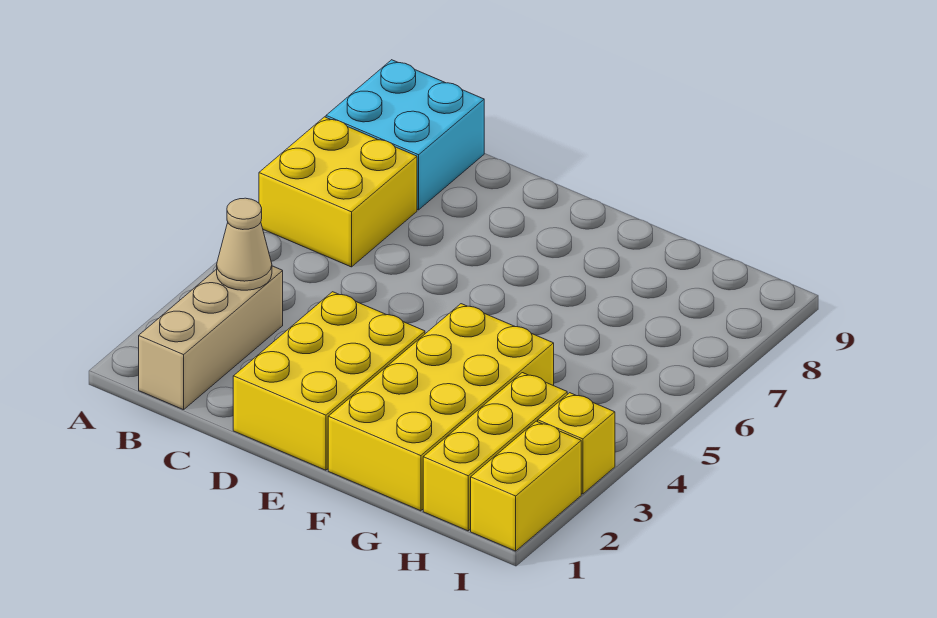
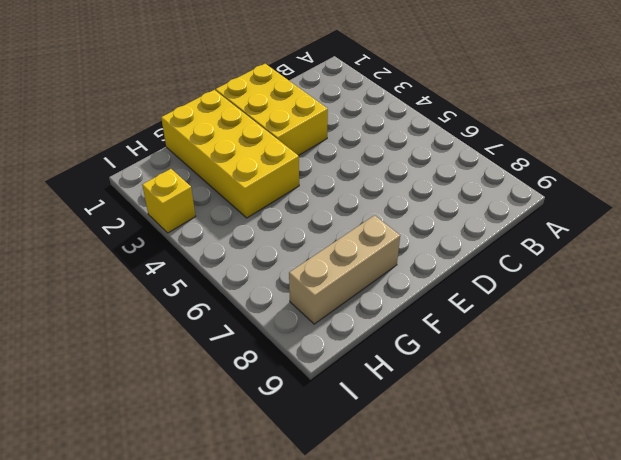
tan 1x3 brick [289,215,400,324] -> tan 1x3 brick turned to [139,266,283,410]
none -> yellow 2x2 brick [259,117,417,267]
none -> cyan 2x2 brick [326,60,484,210]

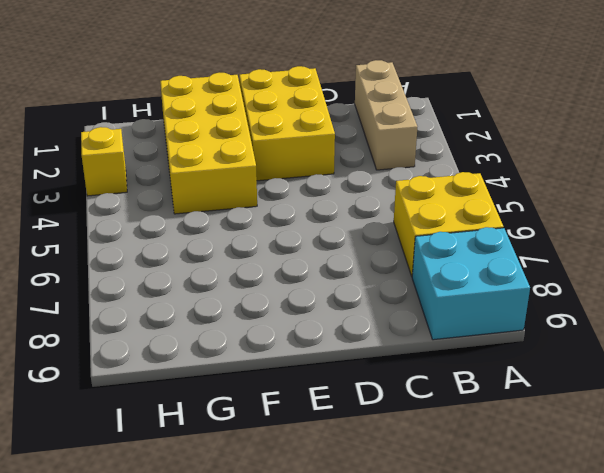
none -> yellow 1x3 brick [423,373,567,531]
none -> yellow 1x2 brick [471,421,581,551]

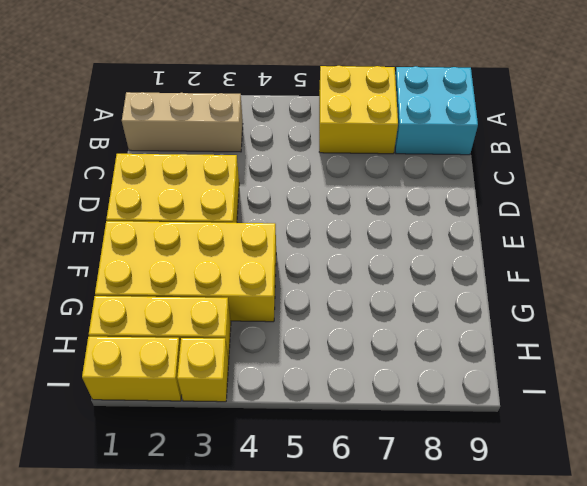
none -> tan 1x1 cone [217,198,272,290]

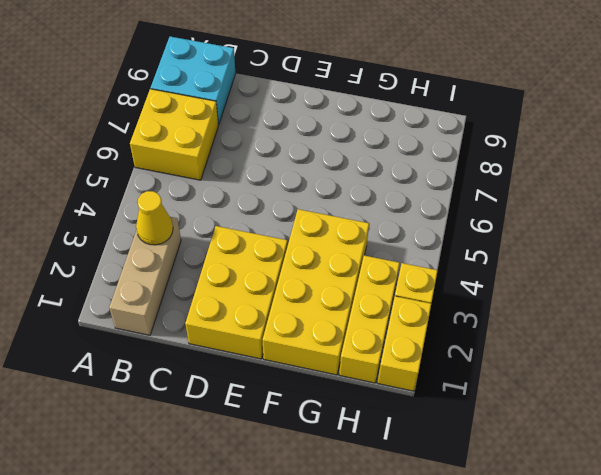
yellow 1x1 cone [136,191,173,245] -> tan 1x1 cone [217,198,272,290]

